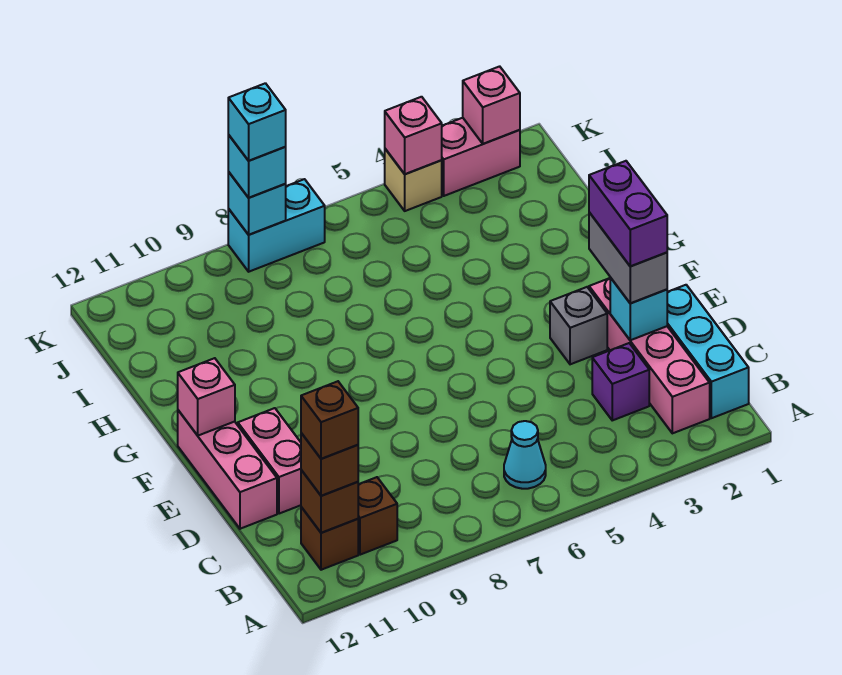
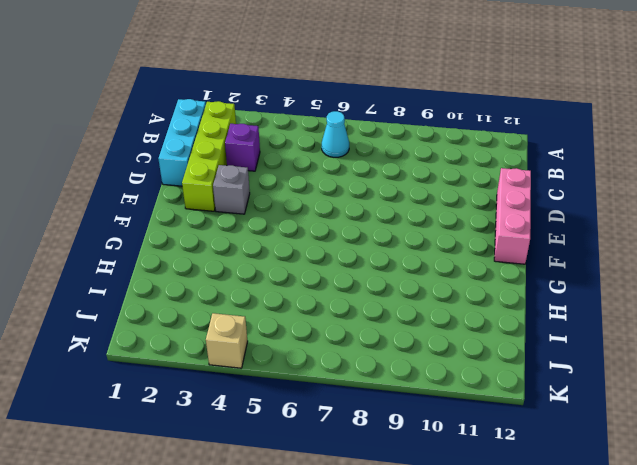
lime 1x4 brick [182,101,236,211] -> pink 1x4 brick [589,278,710,433]
none -> brown 1x1 brick [358,477,397,555]
none -> brown 1x1 brick [301,507,358,570]
none -> pink 1x2 brick [238,408,301,514]

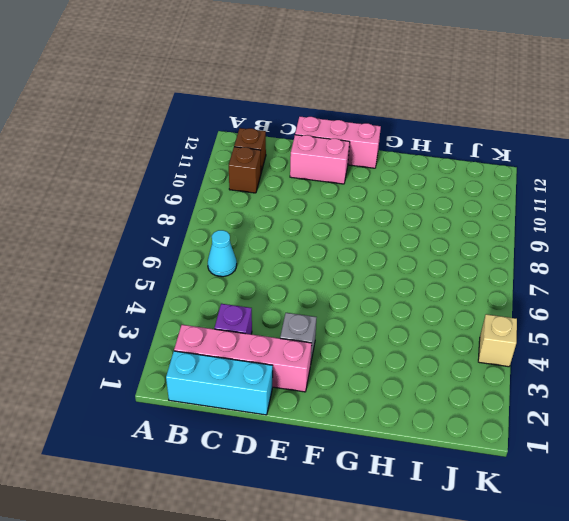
none -> pink 1x2 brick [442,118,520,196]
none -> cyan 1x2 brick [228,179,325,272]
none -> brown 1x1 brick [301,470,358,533]

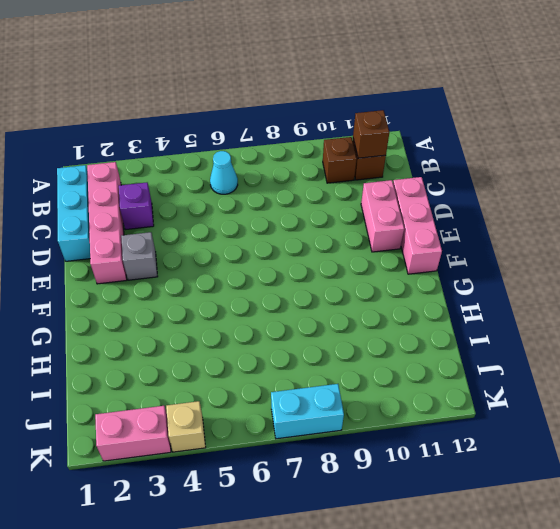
none -> cyan 1x1 brick [610,278,667,340]
none -> pink 1x1 brick [178,358,235,436]
none -> pink 1x1 brick [463,66,520,144]

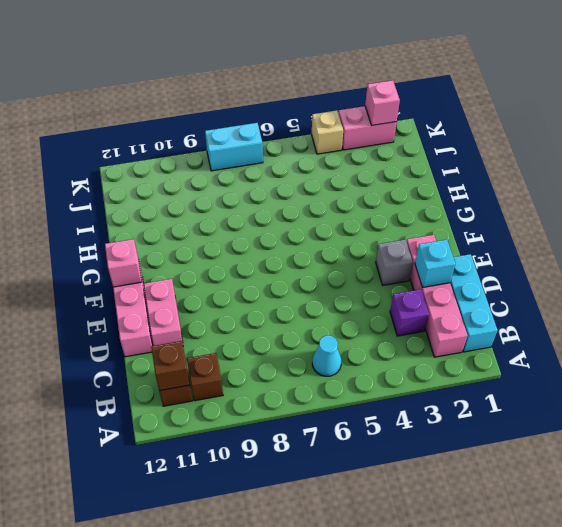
none -> pink 1x1 brick [385,97,442,174]
none -> cyan 1x1 brick [228,172,286,235]
none -> brown 1x1 brick [301,433,358,496]

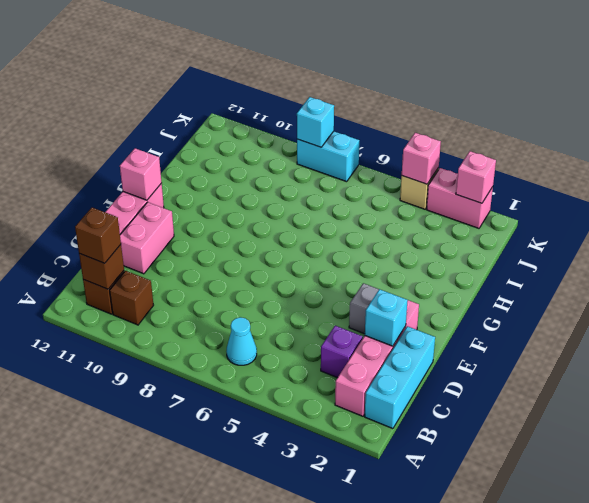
none -> grey 1x2 brick [589,212,667,303]
none -> cyan 1x1 brick [228,135,286,198]
none -> brown 1x1 brick [301,381,358,459]

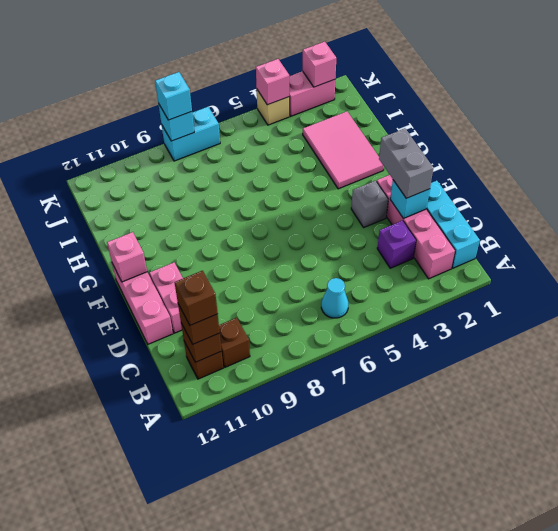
pink 2x3 tile [303,112,384,189] -> none
none -> purple 1x2 brick [589,161,667,266]
none -> cyan 1x1 brick [228,83,286,161]

